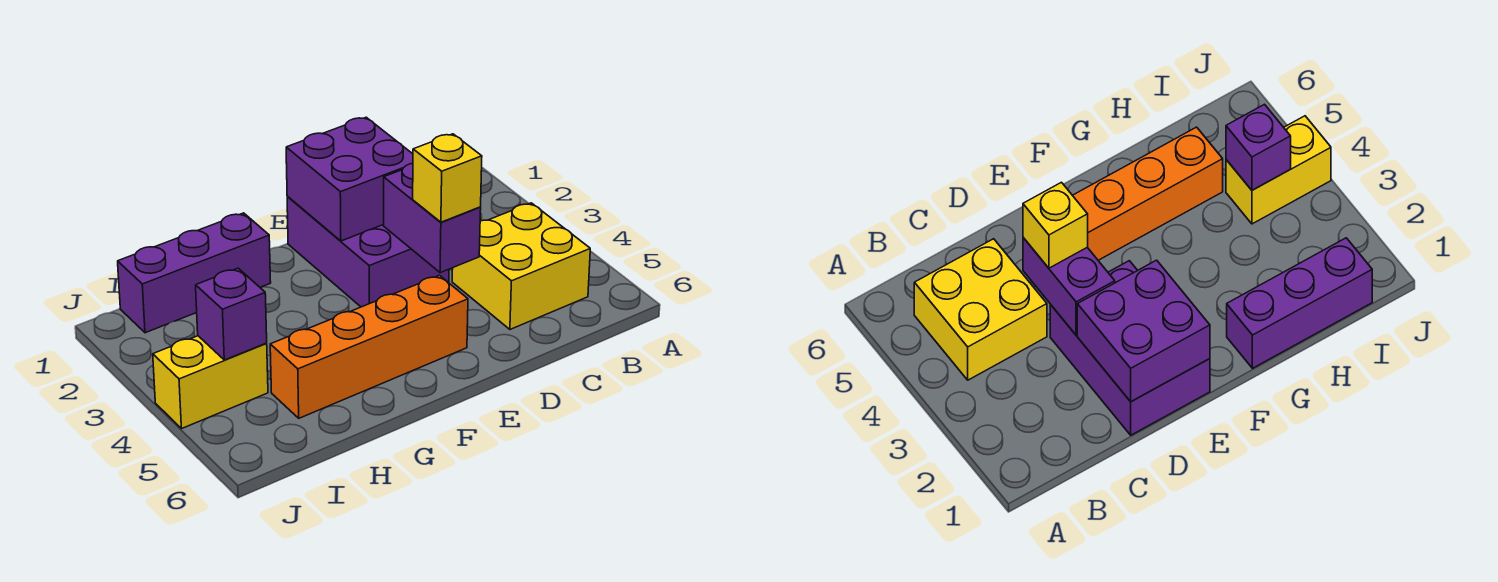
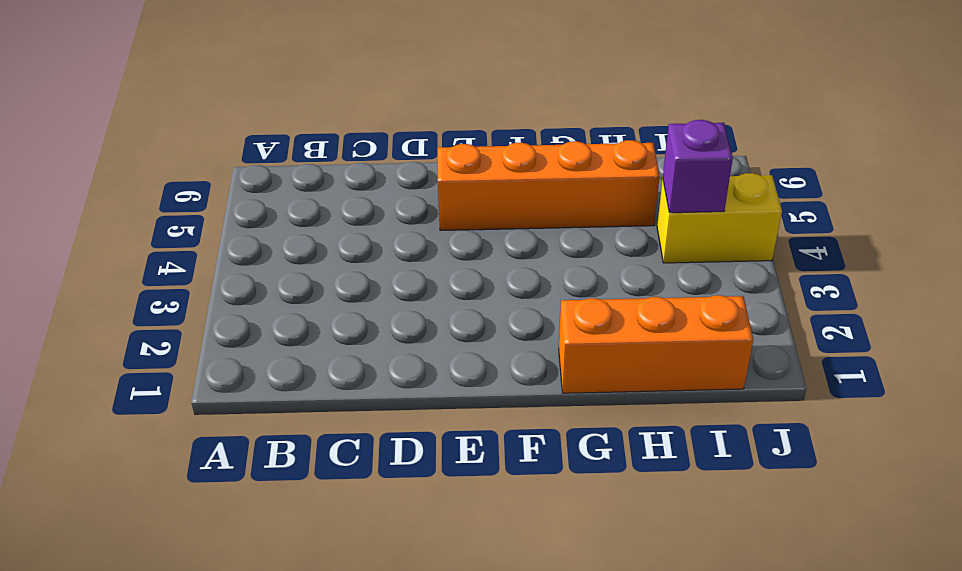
orange 1x3 brick [559,295,753,393] -> purple 1x3 brick [118,213,271,333]
none -> yellow 2x2 brick [452,203,590,329]
none -> purple 2x3 brick [287,196,449,307]

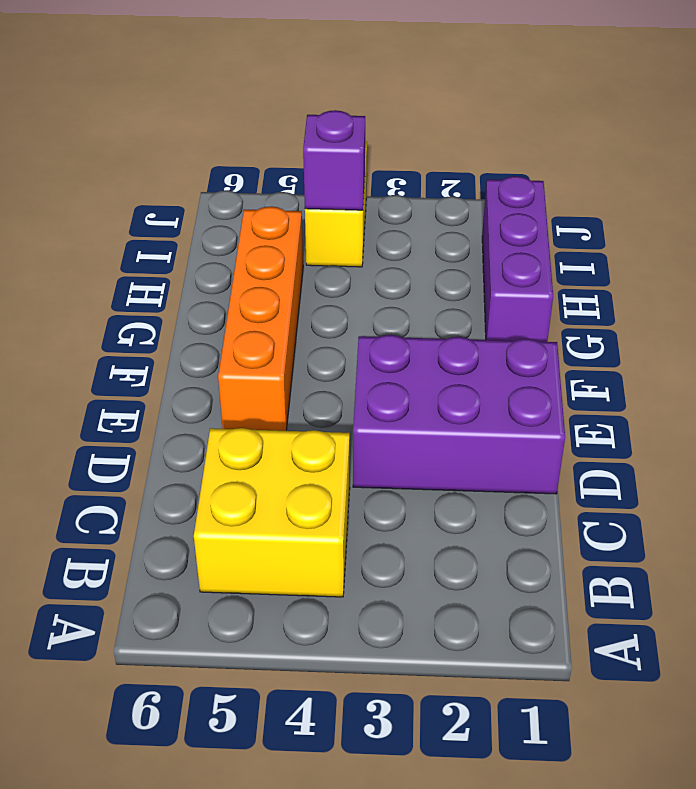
none -> purple 2x2 brick [286,117,413,241]
none -> purple 1x2 brick [384,163,481,273]

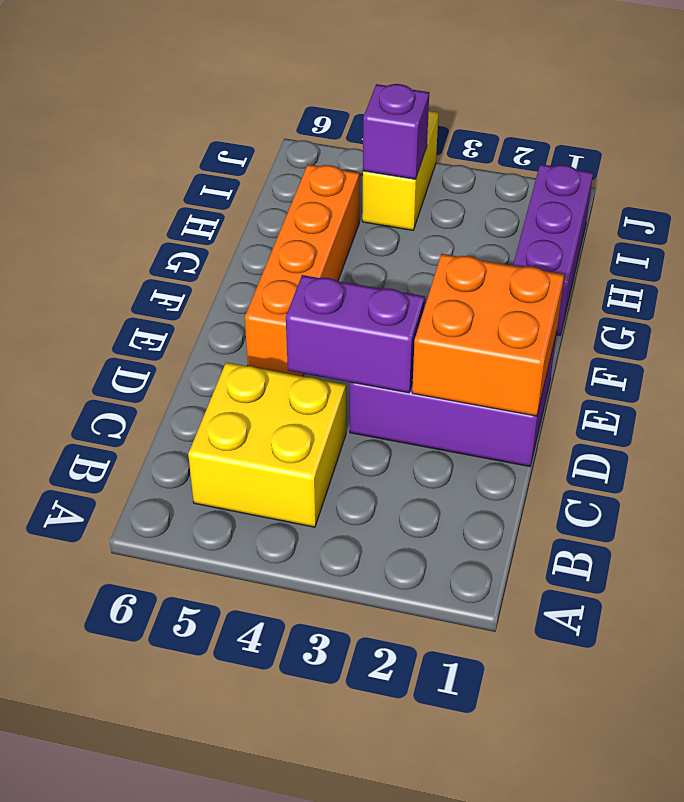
orange 2x2 brick [412,254,564,416] -> purple 2x2 brick [286,117,413,241]
none -> yellow 1x1 brick [413,134,482,222]

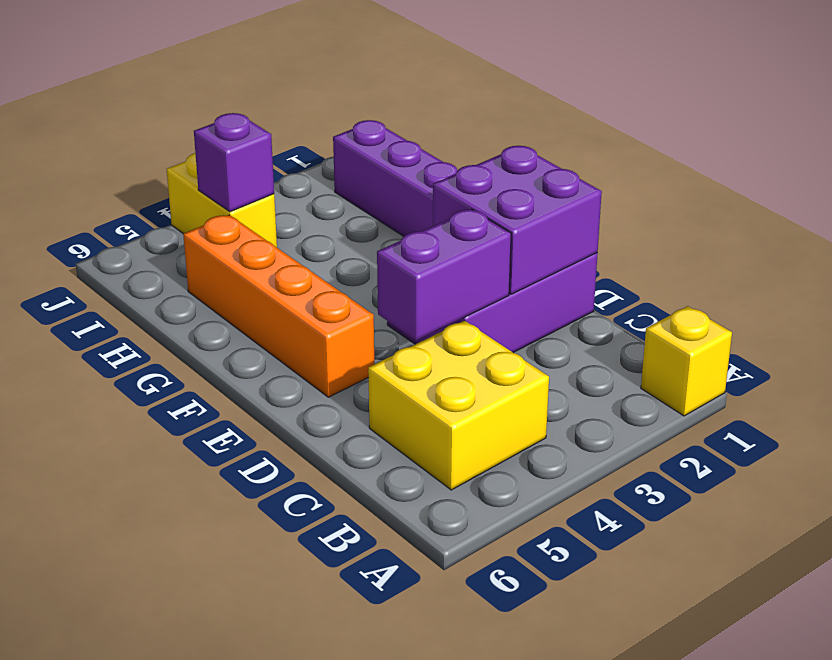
yellow 1x1 brick [641,306,732,416] -> yellow 1x1 brick moved to [413,134,482,222]

